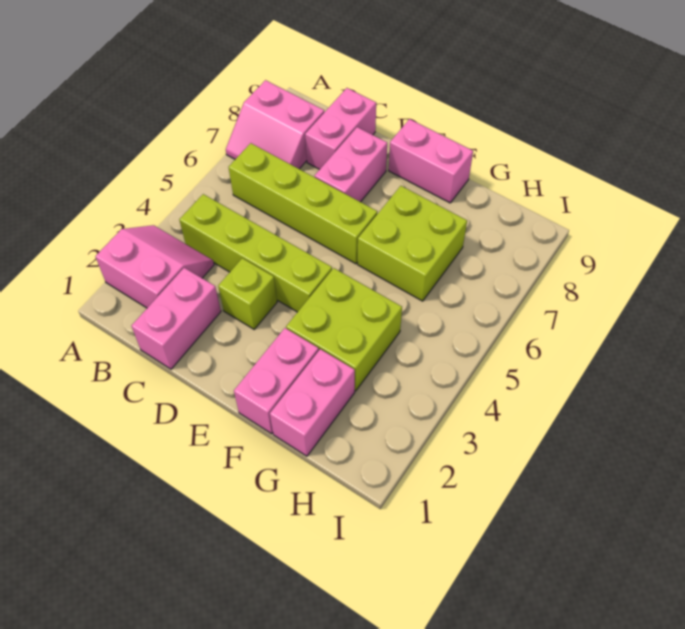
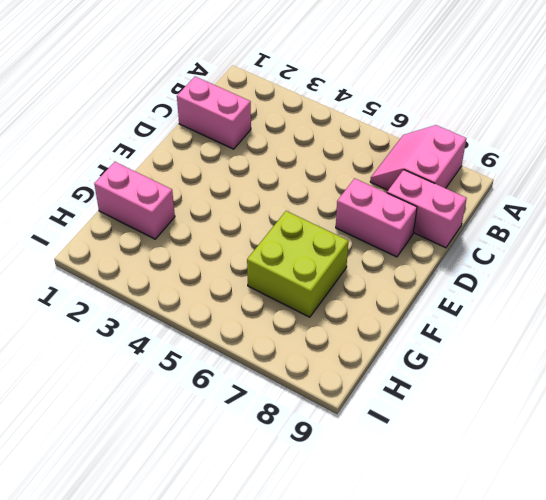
none -> pink 2x2 slope [95,225,214,308]
none -> lime 1x4 brick [179,194,332,312]
none -> lime 1x4 brick [229,143,377,264]

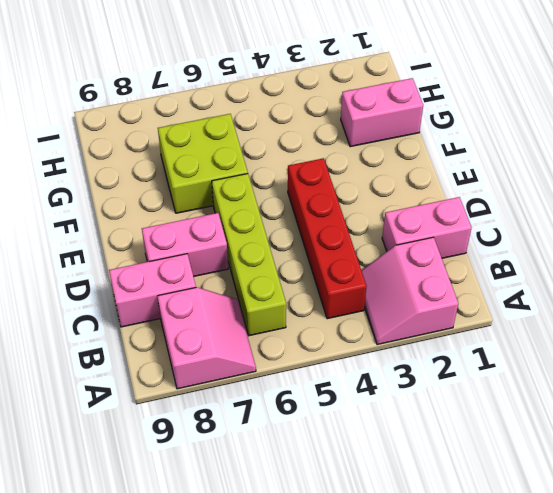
red 1x4 brick [288,158,367,319] -> lime 1x4 brick [179,194,332,312]
none -> lime 1x1 brick [218,258,277,329]
none -> pink 1x2 brick [389,119,473,203]
none -> pink 1x2 brick [234,328,319,434]

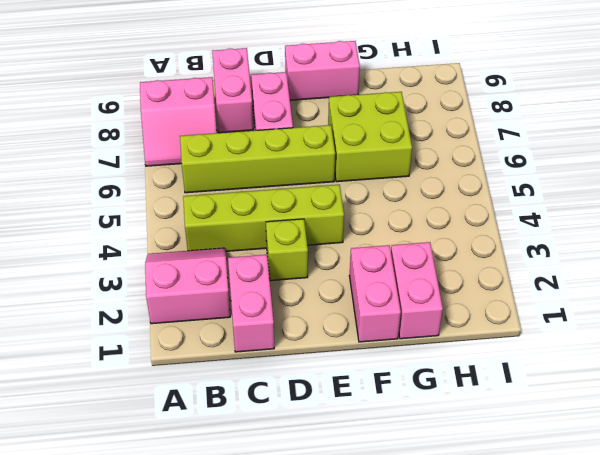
none -> lime 2x2 brick [286,268,402,391]

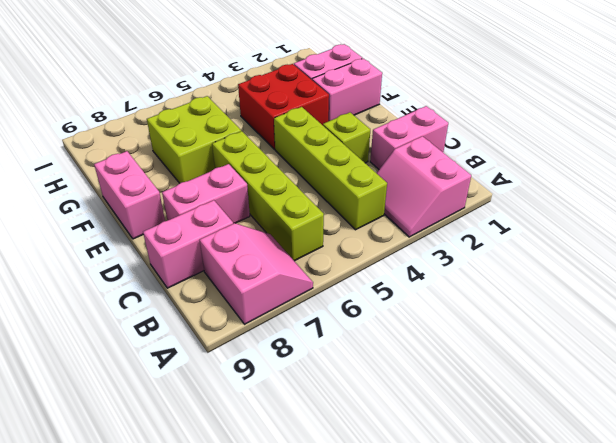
red 2x2 brick [238,64,329,149] -> lime 2x2 brick [286,268,402,391]

